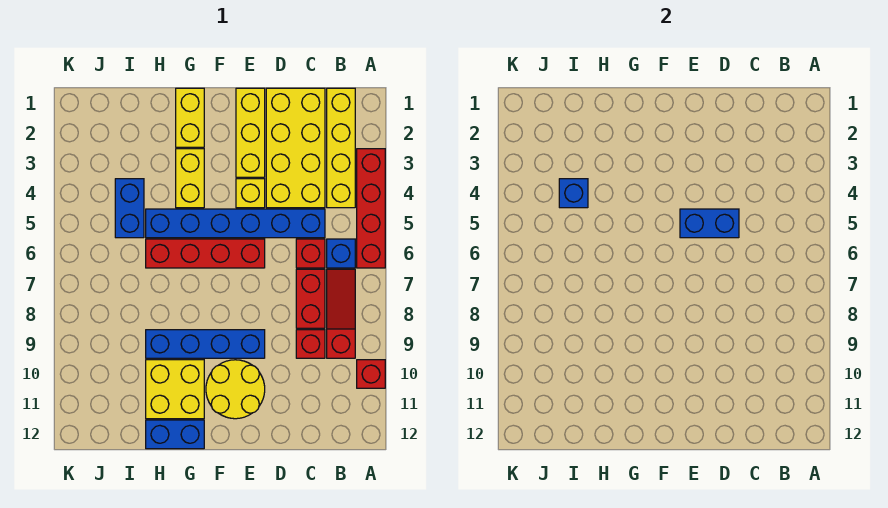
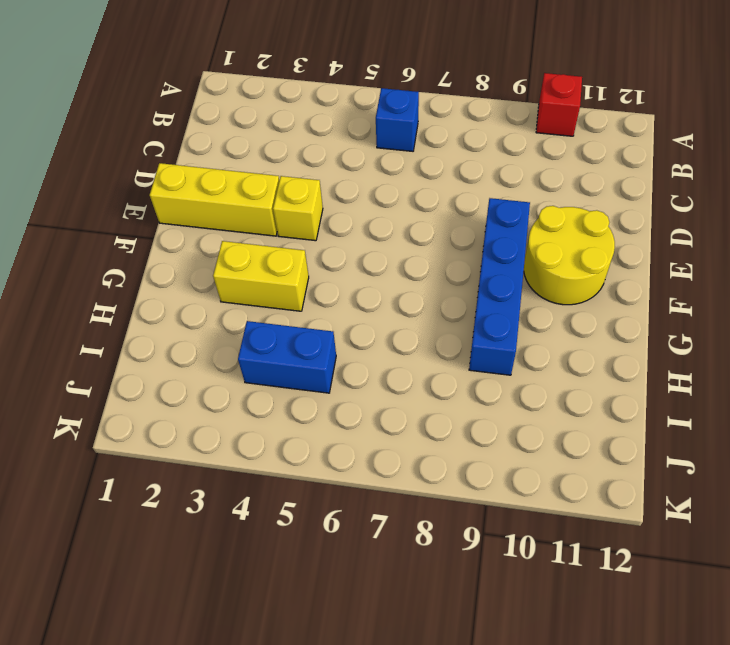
none -> red 1x4 brick [357,149,385,268]
none -> yellow 1x4 brick [327,88,355,208]
none -> red 1x3 slope [327,269,355,358]

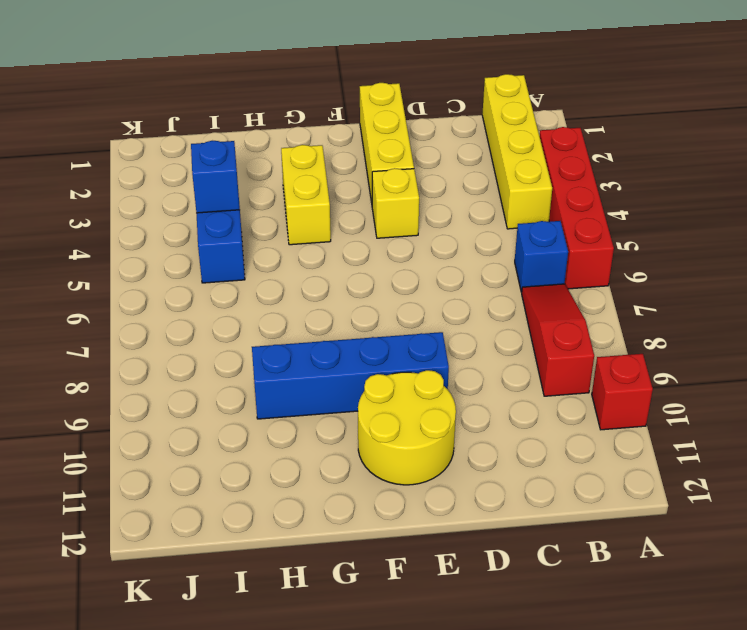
none -> yellow 2x4 brick [266,88,325,208]
none -> blue 1x6 brick [146,209,325,238]
none -> red 1x1 brick [296,239,325,268]

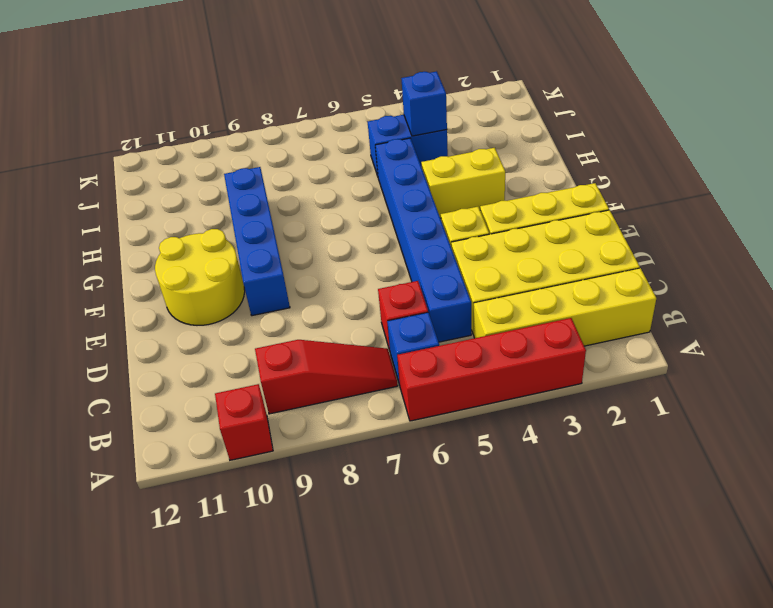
none -> red 1x2 brick [296,269,325,328]
none -> red 1x1 brick [296,330,325,358]
none -> red 1x4 brick [146,239,265,268]

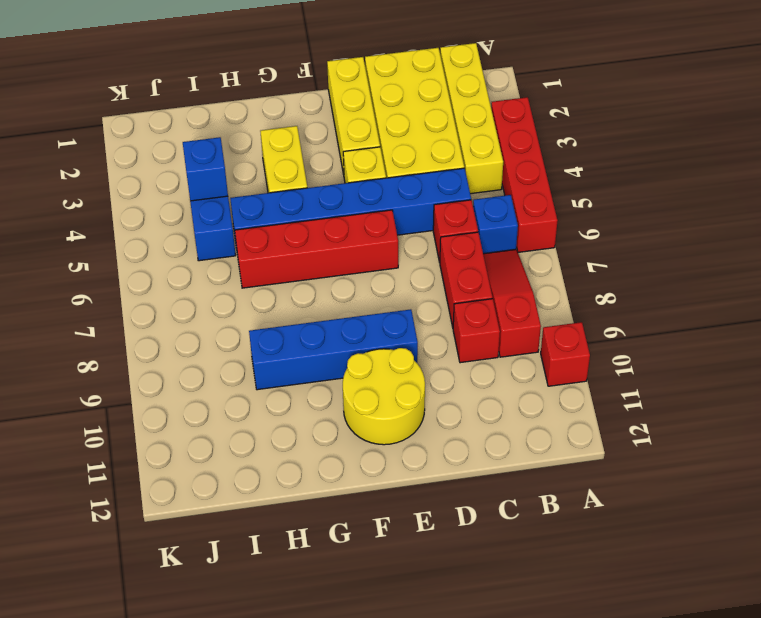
none -> yellow 1x2 brick [176,88,204,147]
none -> yellow 2x2 brick [146,360,204,419]
none -> blue 1x2 brick [146,420,204,449]

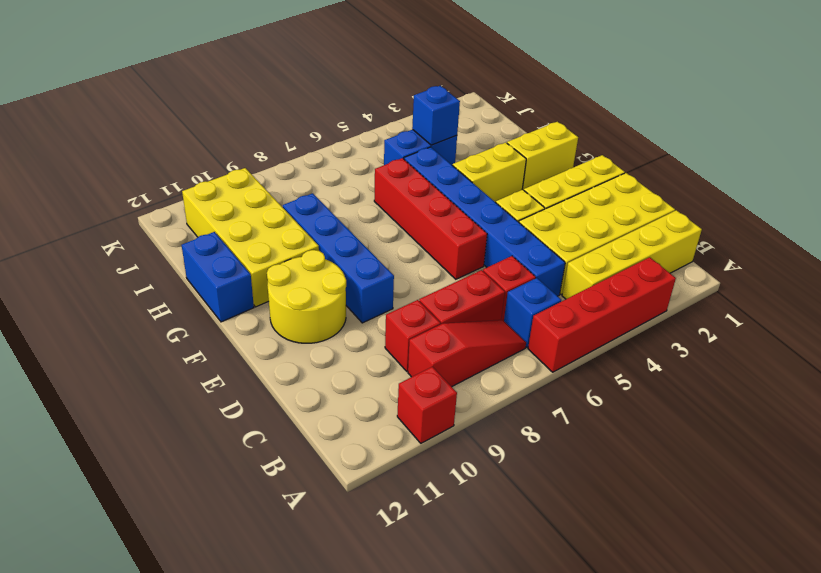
yellow 2x4 brick [182,168,319,307] -> yellow 2x2 brick [146,360,204,419]
none -> blue 1x2 brick [680,209,739,238]

